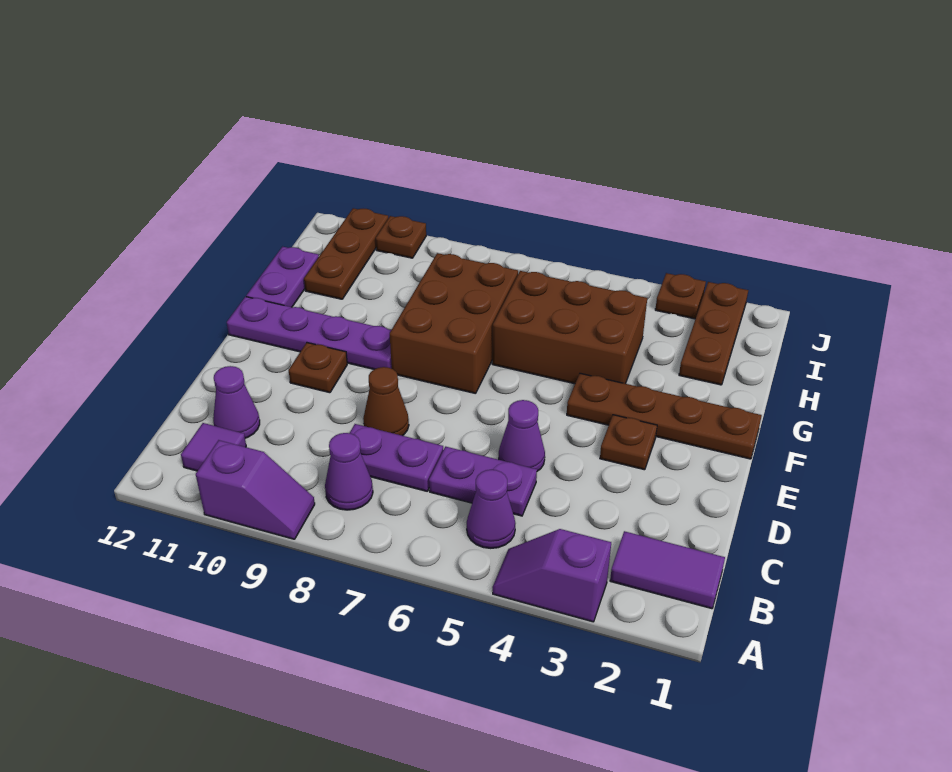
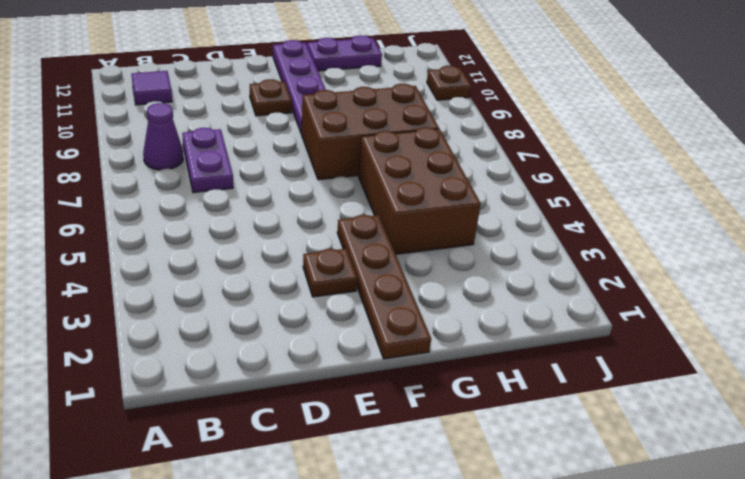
none -> purple 1x2 slope [493,529,611,622]
none -> purple 1x2 slope [196,440,315,539]
none -> purple 1x2 tile [610,531,725,609]

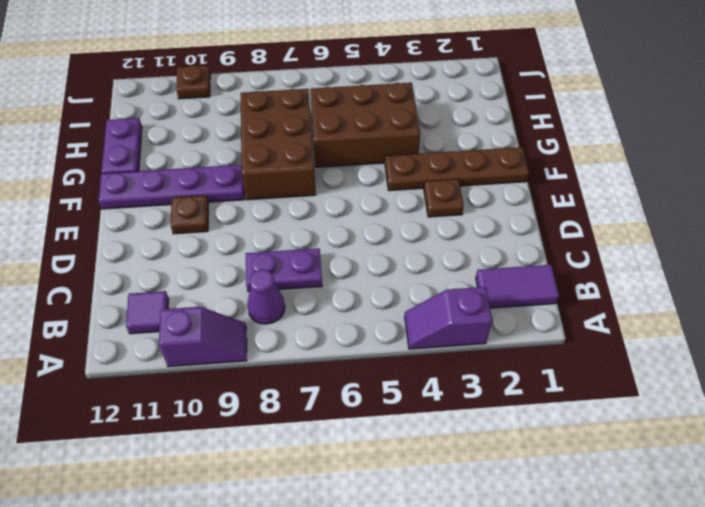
none -> purple 1x1 cone [467,470,515,548]
none -> purple 1x2 plate [429,447,537,516]
none -> purple 1x1 cone [213,366,260,438]

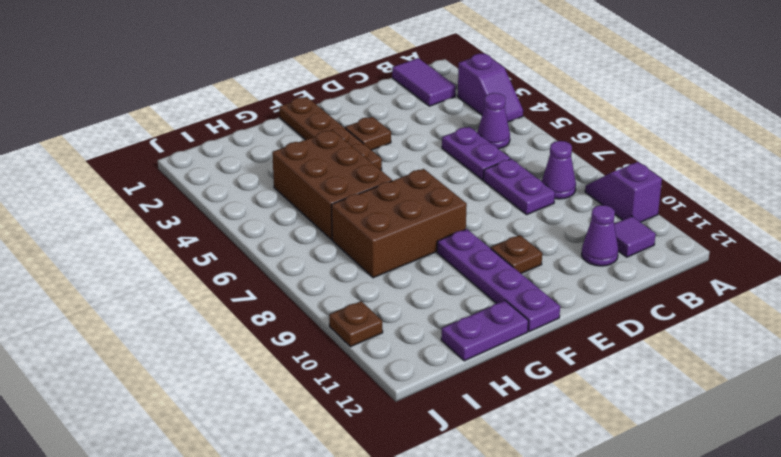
none -> purple 1x1 cone [499,400,545,471]
none -> brown 1x1 cone [363,367,409,436]
none -> brown 1x3 plate [679,282,748,385]

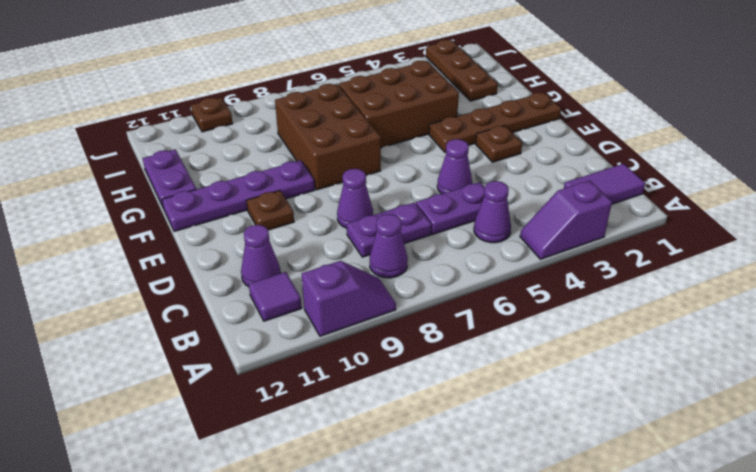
purple 1x1 cone [337,169,373,228] -> brown 1x1 cone [363,367,409,436]
none -> brown 1x3 plate [304,208,388,299]
none -> brown 1x1 plate [655,273,706,319]

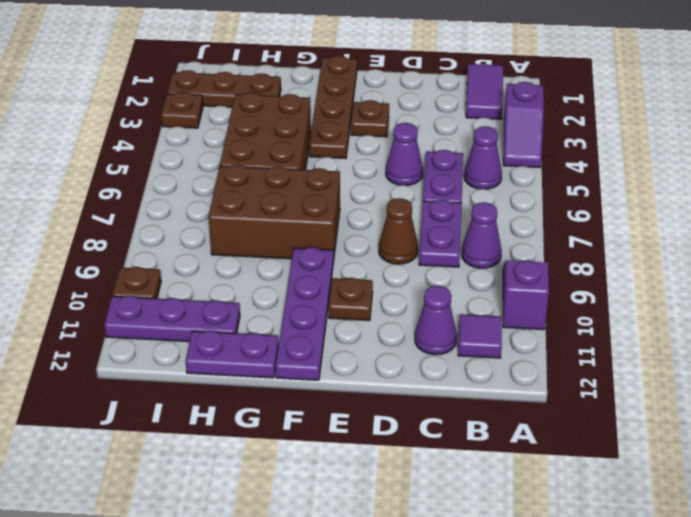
purple 1x3 plate [104,296,240,342] -> brown 1x3 plate [304,208,388,299]

